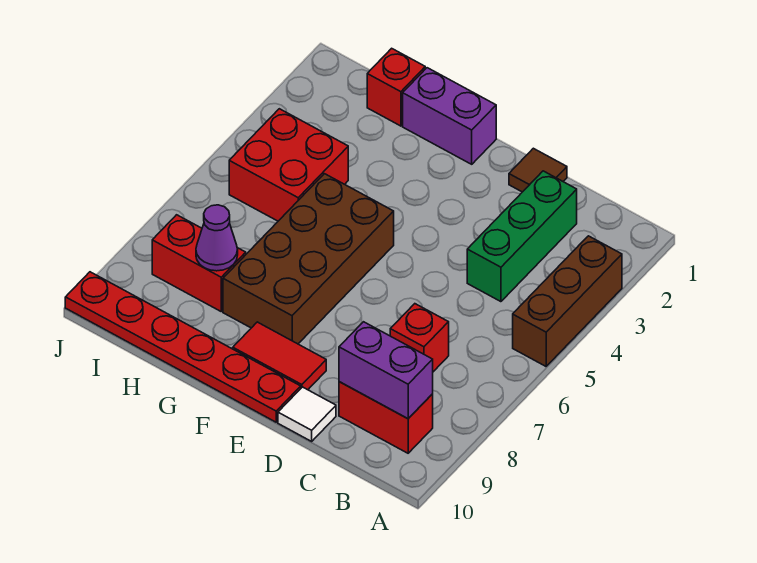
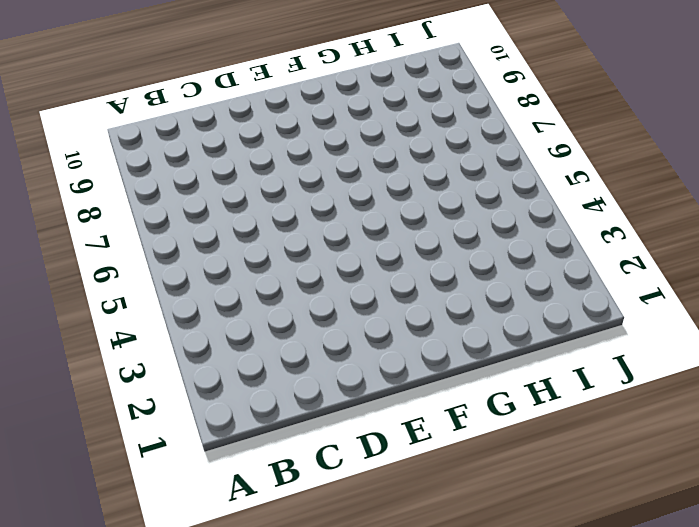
none -> brown 1x3 brick [513,236,622,366]
none -> red 1x2 brick [339,382,433,453]
none -> green 1x3 brick [467,171,577,302]

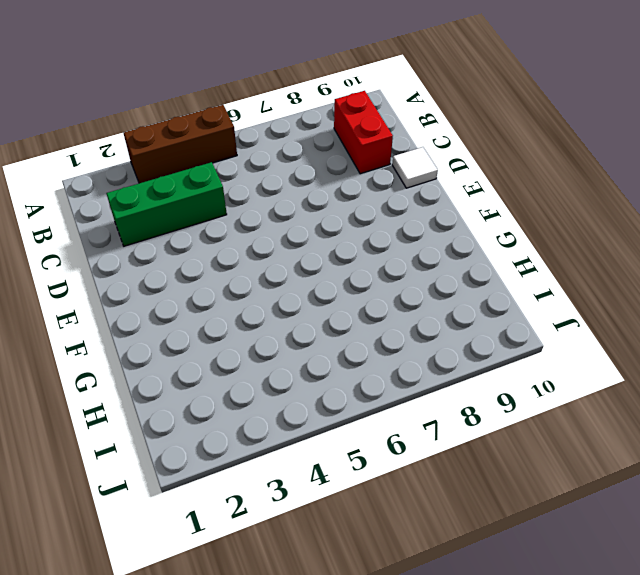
none -> red 1x1 brick [390,304,449,372]
none -> brown 1x1 tile [509,148,567,192]
none -> red 1x2 tile [233,322,326,390]

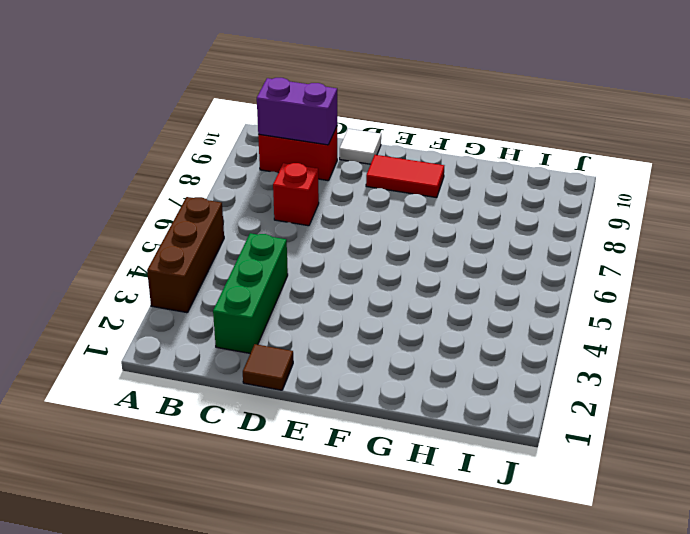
none -> red 1x6 plate [65,272,301,422]
none -> purple 1x2 brick [403,68,496,164]
none -> brown 2x4 brick [223,174,394,344]

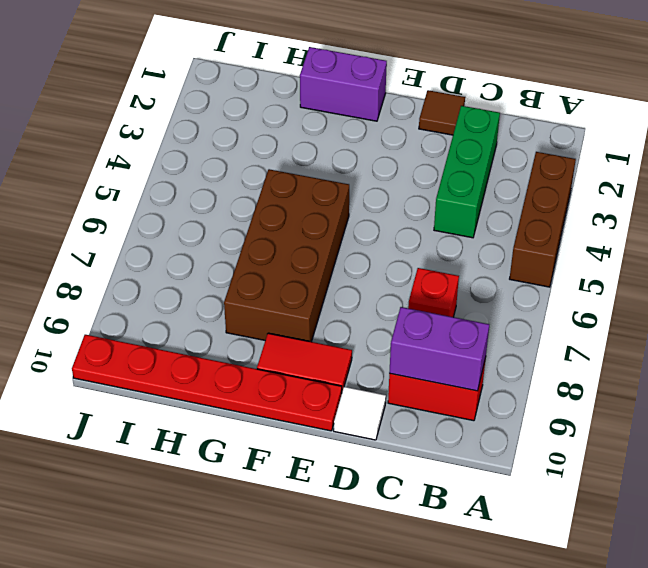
none -> red 1x1 brick [367,48,425,126]
none -> red 2x2 brick [229,109,348,221]
none -> red 1x2 brick [152,215,246,311]

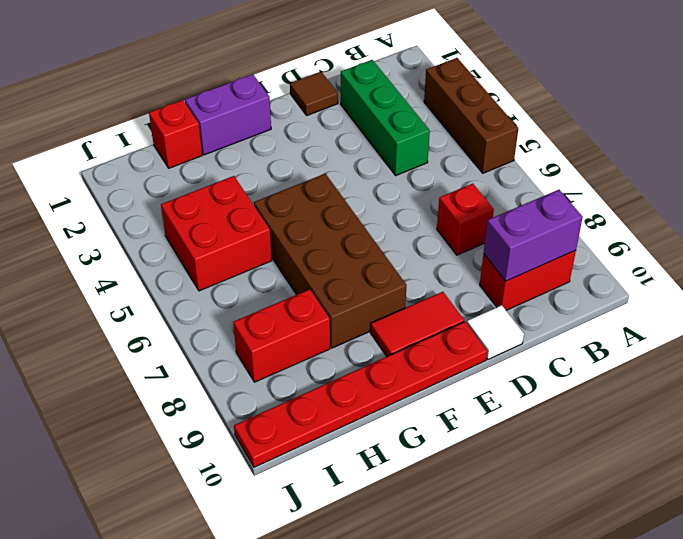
none -> purple 1x1 cone [196,205,238,271]

